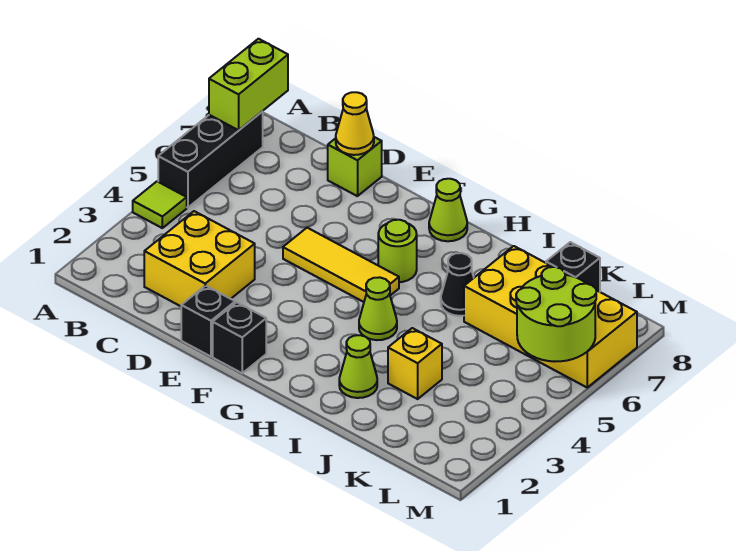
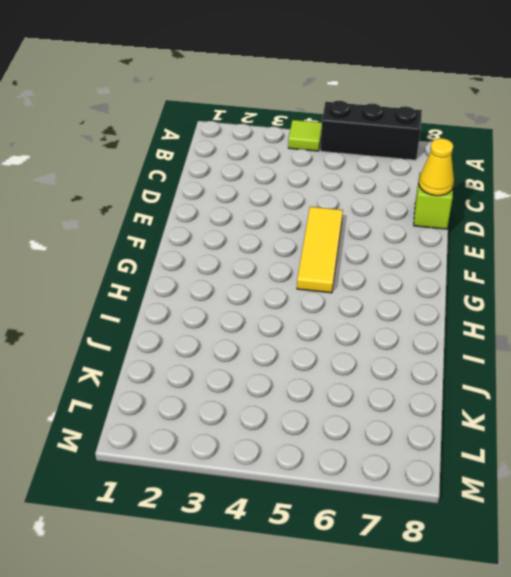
none -> yellow 2x2 brick [144,211,255,306]
none -> black 1x1 brick [181,285,235,356]
none -> black 1x1 brick [213,302,266,373]

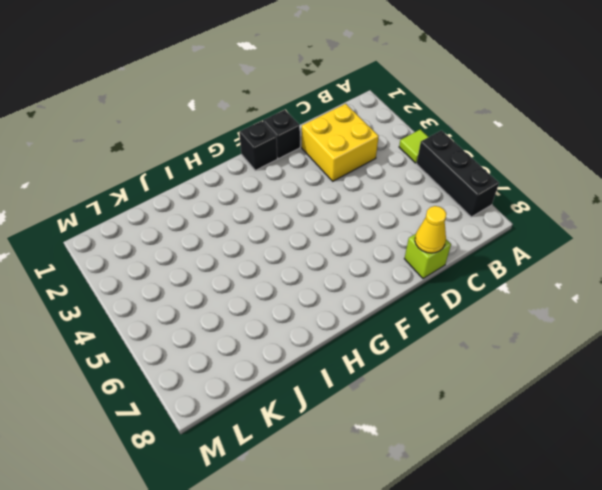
none -> yellow 1x3 tile [283,228,399,302]
none -> lime 1x1 round brick [378,220,417,282]
none -> lime 1x1 cone [429,179,467,241]

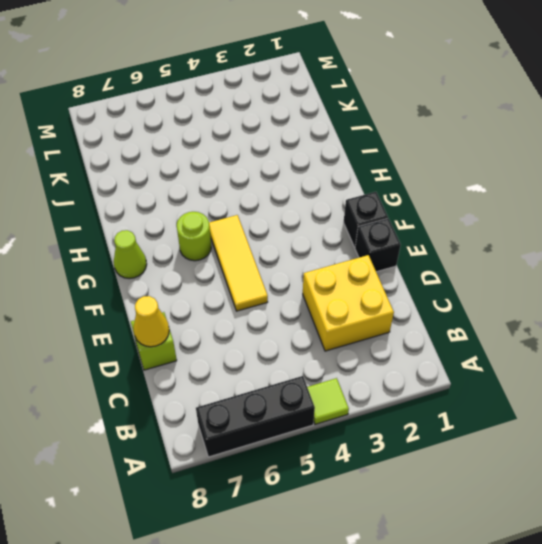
none -> lime 1x1 cone [359,277,397,340]
none -> lime 1x1 cone [339,335,377,398]
none -> black 1x1 cone [441,253,474,316]

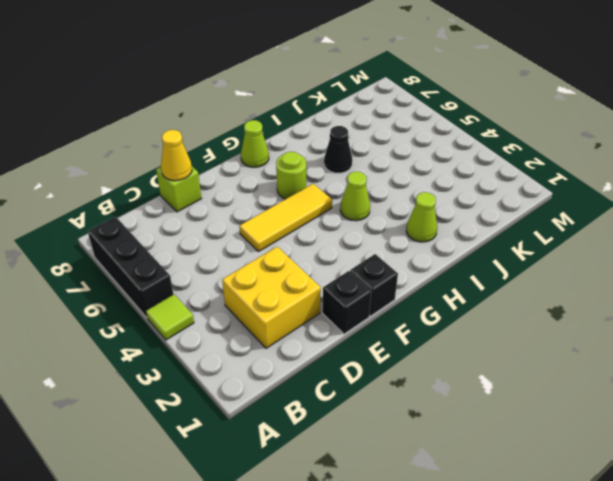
none -> yellow 1x1 brick [388,328,442,399]
none -> yellow 2x4 brick [464,246,637,387]
none -> black 1x1 brick [546,242,600,292]

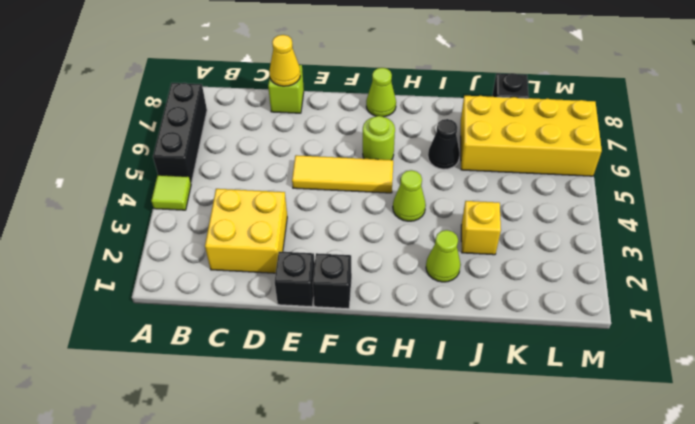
none -> lime 1x2 brick [209,39,288,130]
none -> lime 2x2 round brick [516,267,596,362]

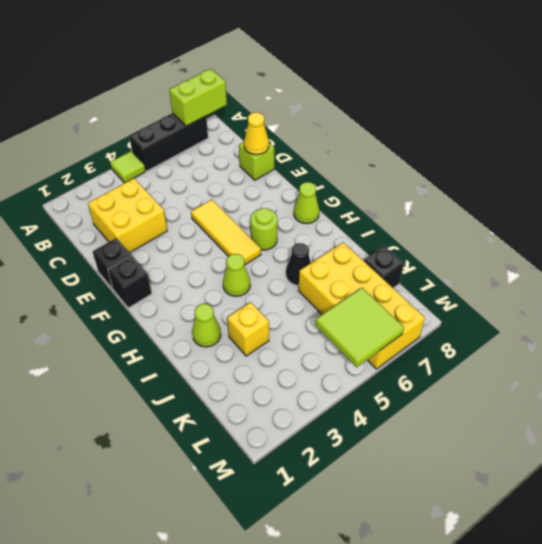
lime 2x2 tile [315,288,404,367] -> lime 2x2 round brick [516,267,596,362]

